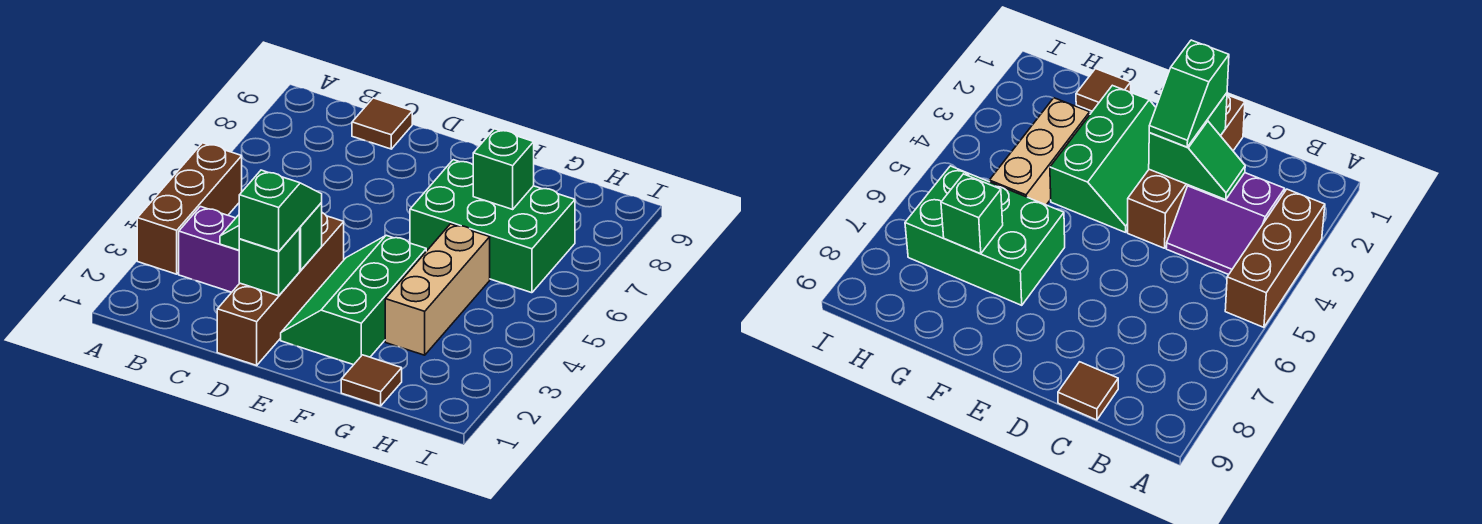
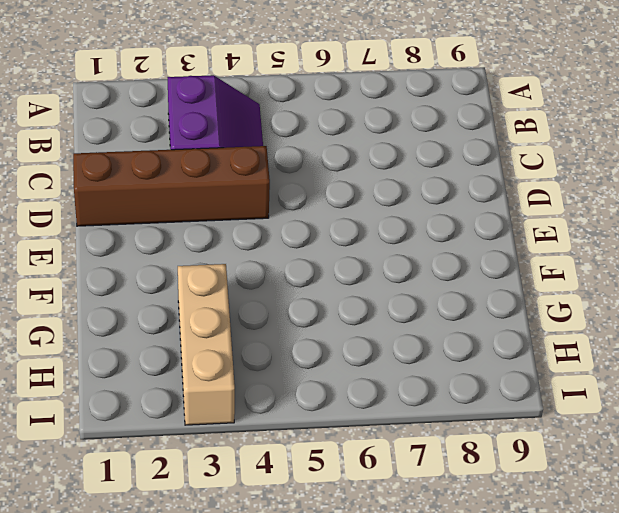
tan 1x3 brick [178,264,235,425] -> tan 1x3 brick turned to [385,224,490,355]
none -> brown 1x3 brick [137,143,242,274]
none -> brown 1x1 tile [352,98,412,149]
none -> green 2x3 slope [281,235,426,365]

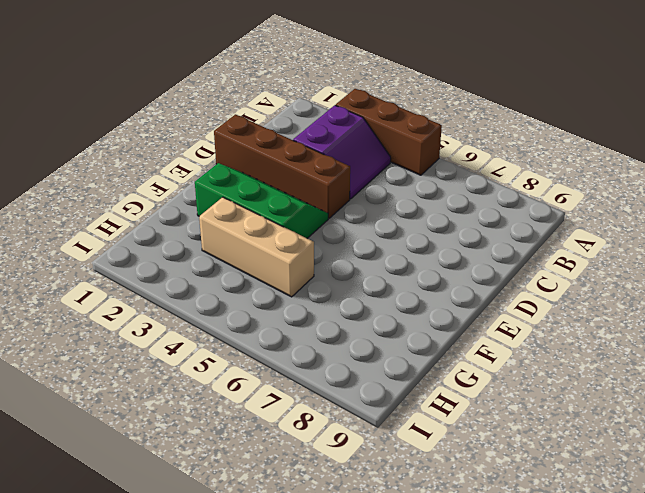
none -> brown 1x1 tile [352,98,412,149]
none -> green 2x3 brick [410,160,575,293]
none -> brown 1x1 tile [341,355,402,406]

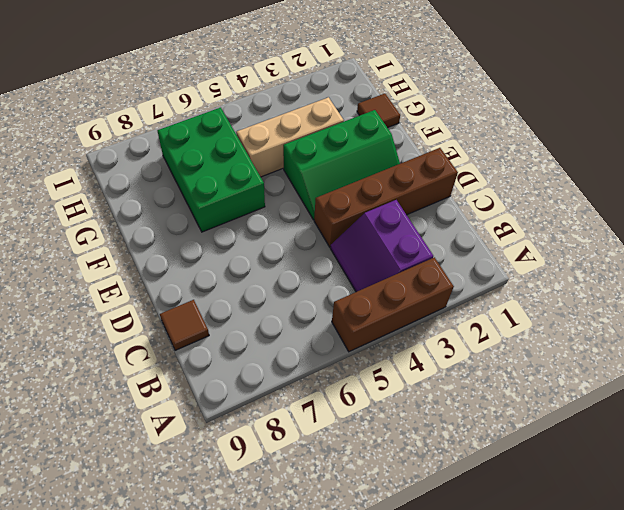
none -> green 1x2 slope [220,203,322,270]
none -> green 1x1 brick [239,228,300,296]
none -> green 1x1 brick [473,129,534,209]

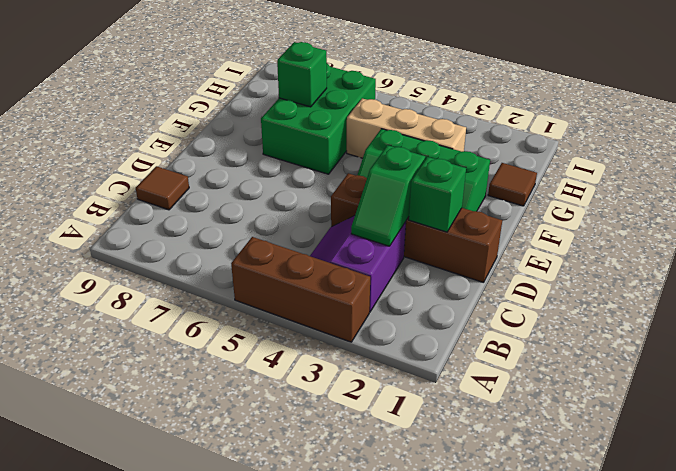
none -> green 1x2 slope [239,170,322,251]

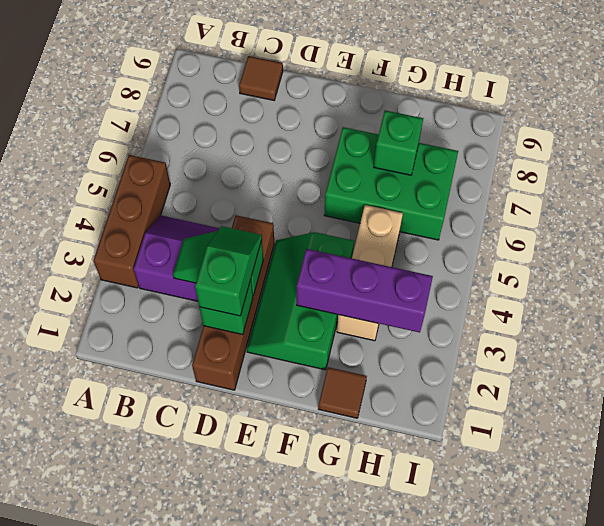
purple 1x3 brick [297,249,433,332] -> none

